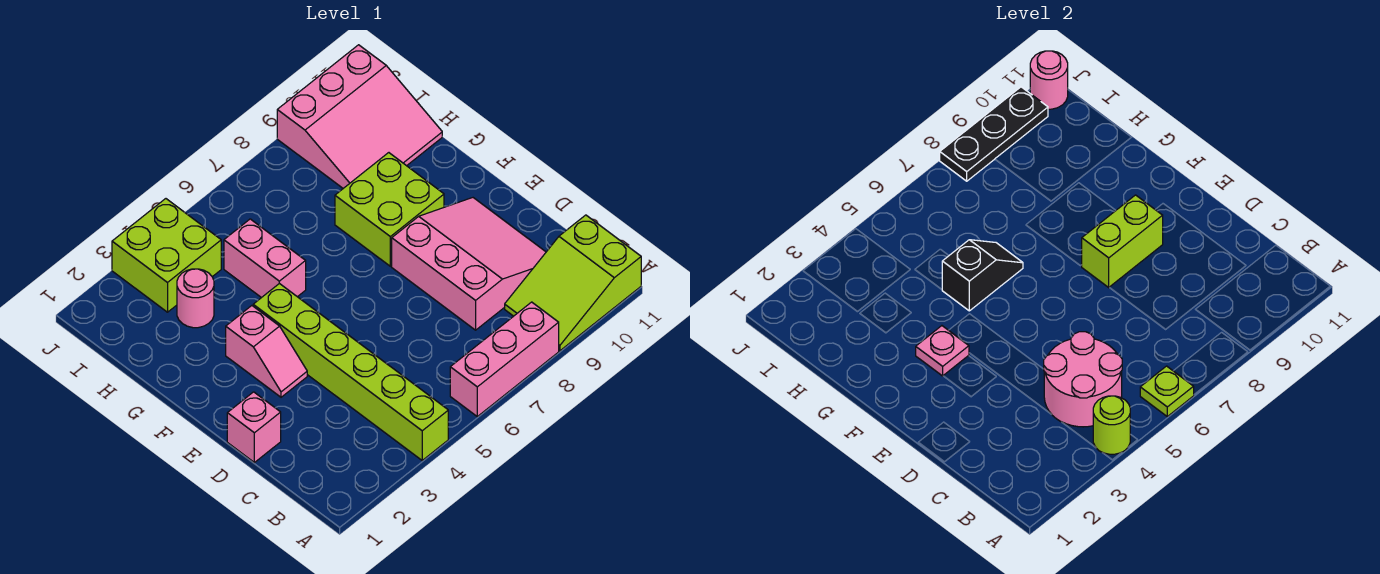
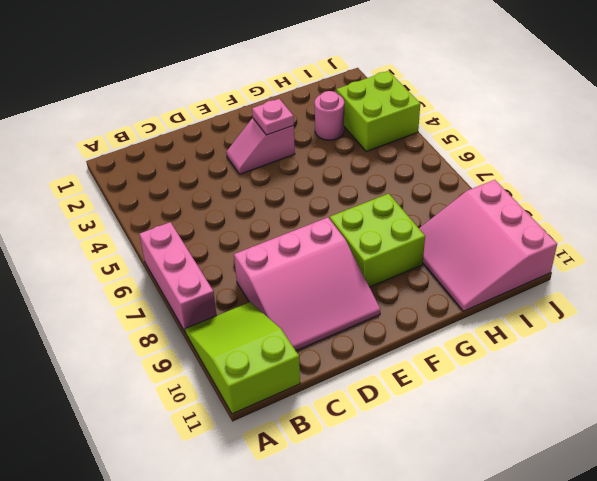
none -> lime 1x6 brick [253,283,448,460]
none -> pink 1x1 brick [227,392,281,462]
none -> pink 1x2 brick [224,219,306,298]

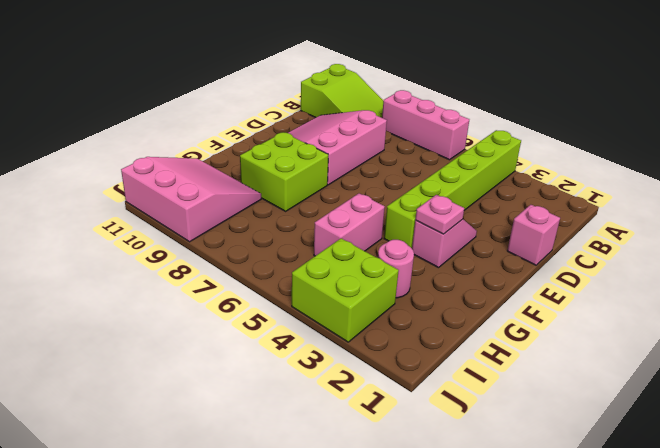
none -> lime 1x1 round brick [1093,396,1130,454]
none -> lime 1x1 plate [1140,366,1194,416]
none -> pink 2x2 round brick [1044,332,1122,427]

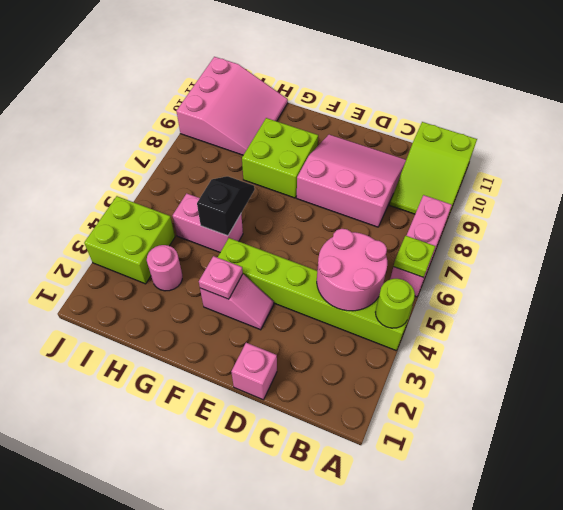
none -> lime 1x2 brick [1082,195,1163,288]
none -> black 1x3 plate [940,87,1048,181]
none -> pink 1x1 round brick [1030,51,1068,109]

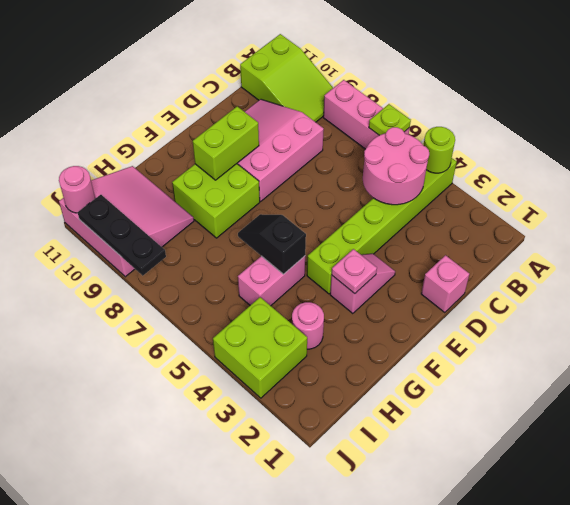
lime 1x2 brick [193,106,259,180] -> lime 1x2 brick turned to [1082,195,1163,288]

